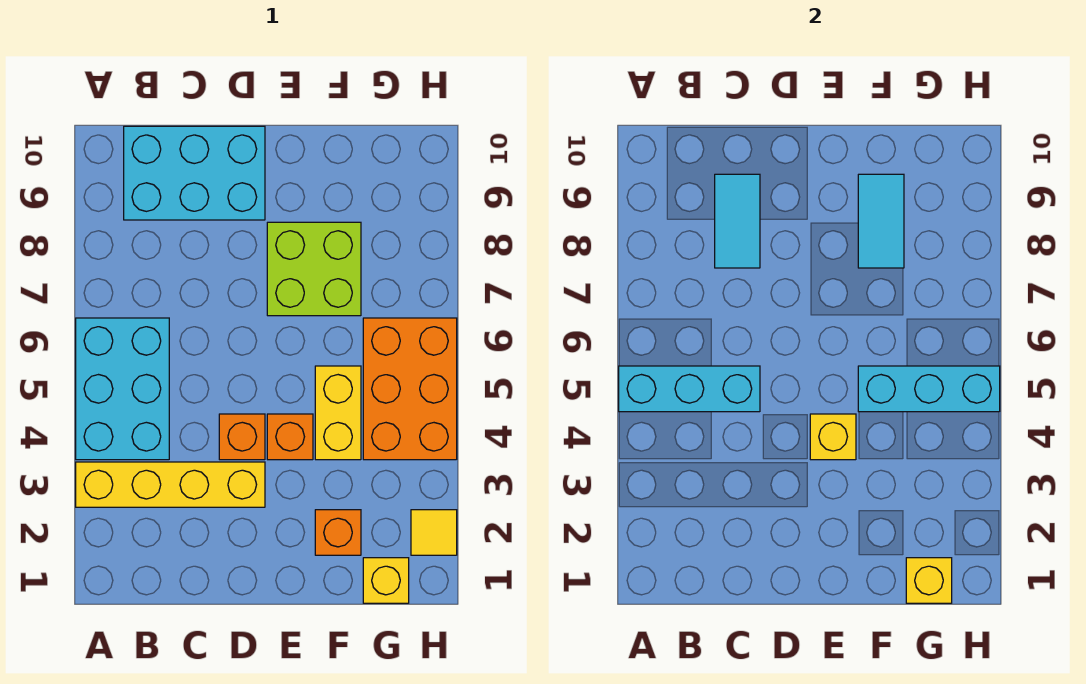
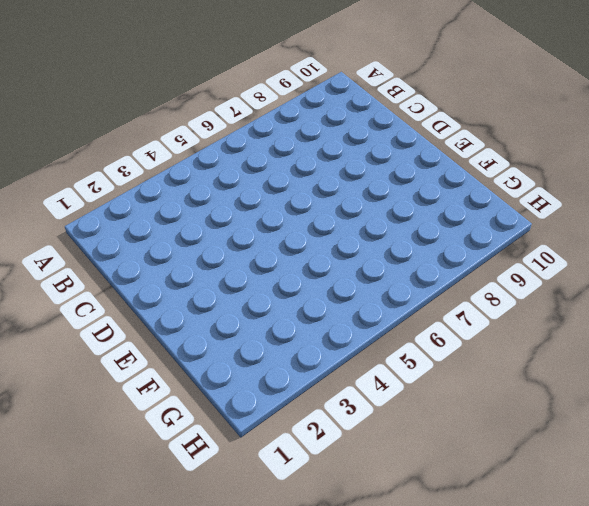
none -> yellow 1x4 brick [76,462,265,507]
none -> cyan 2x3 brick [76,318,169,460]
none -> cyan 2x3 brick [124,126,265,220]

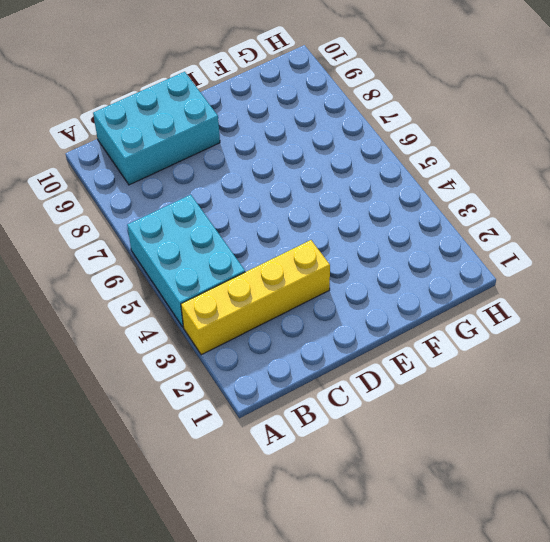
none -> orange 1x1 brick [219,414,265,460]
none -> orange 1x1 brick [267,414,313,460]
none -> lime 2x2 brick [267,222,361,316]

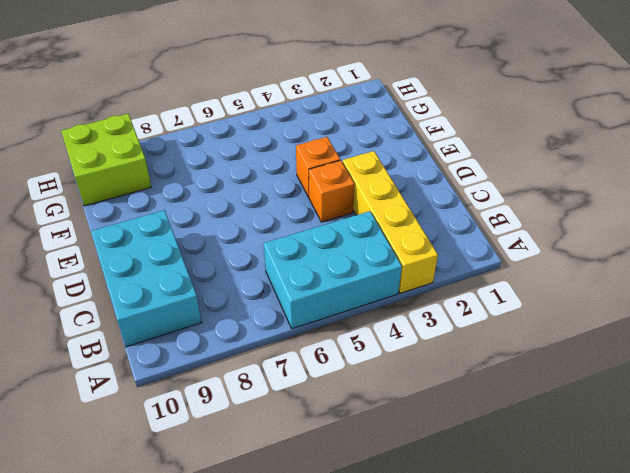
lime 2x2 brick [61,114,151,206] -> lime 2x2 brick moved to [267,222,361,316]
none -> orange 1x1 brick [315,510,361,555]
none -> yellow 1x2 brick [315,366,361,460]
none -> yellow 1x1 brick [363,558,409,603]

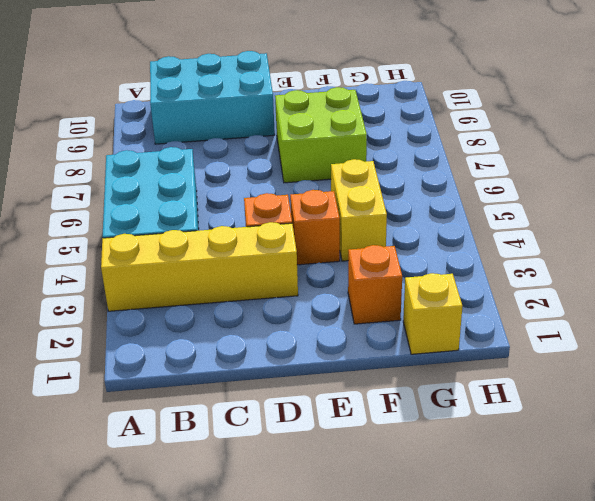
none -> orange 2x3 brick [363,318,457,460]
none -> yellow 1x1 tile [411,510,457,555]
none -> cyan 1x3 brick [619,366,760,412]

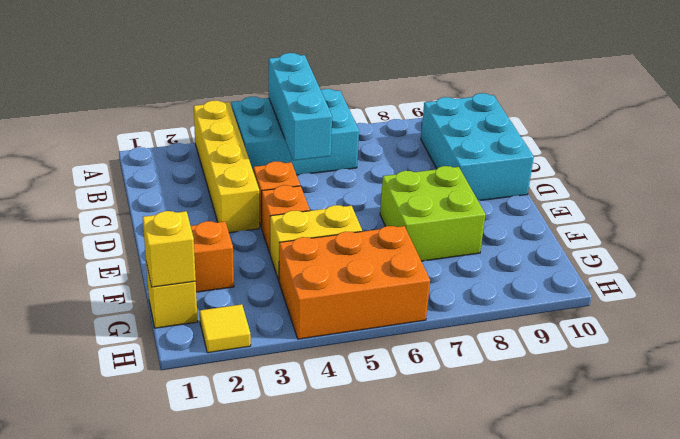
none -> cyan 1x2 tile [715,174,760,268]
none -> yellow 1x1 brick [810,414,856,460]
none -> cyan 1x3 brick [858,366,1000,412]

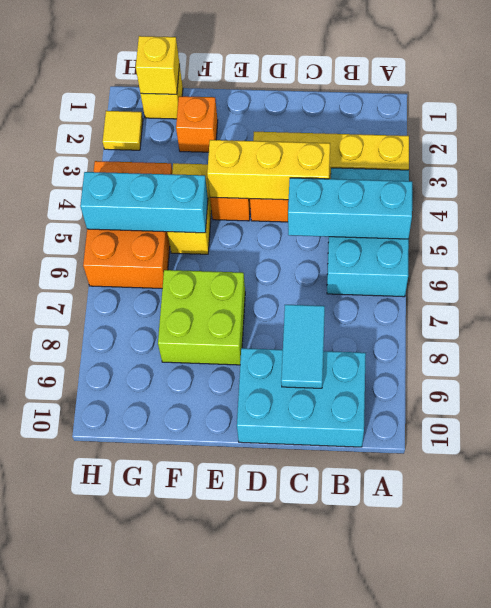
yellow 1x3 brick [207,140,330,200] -> yellow 1x1 brick [810,414,856,460]
none -> cyan 1x2 tile [858,174,904,268]

